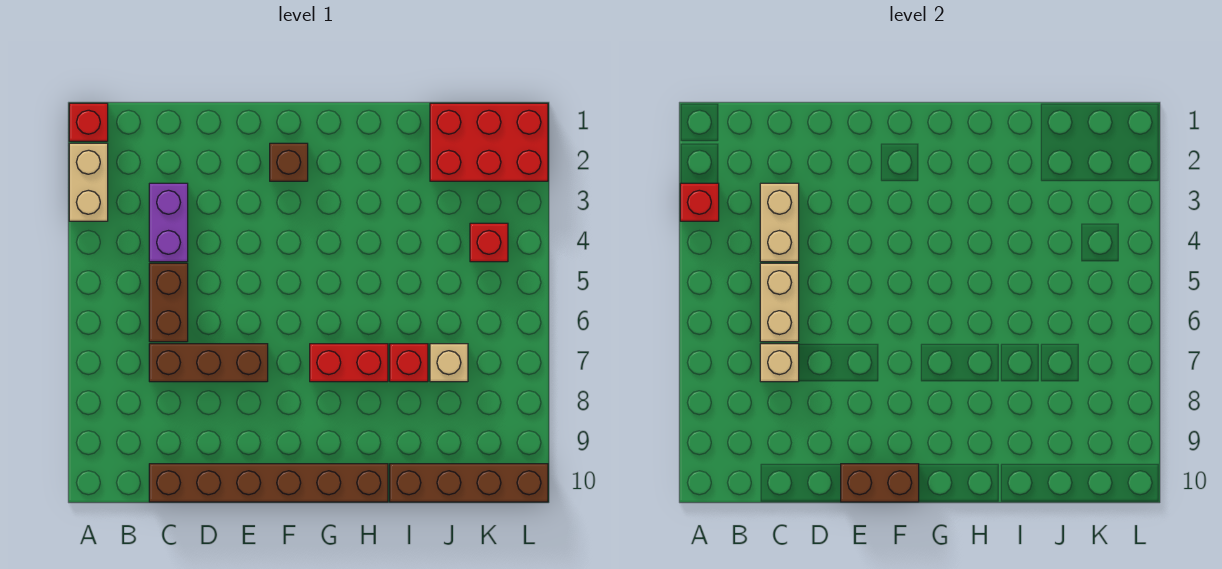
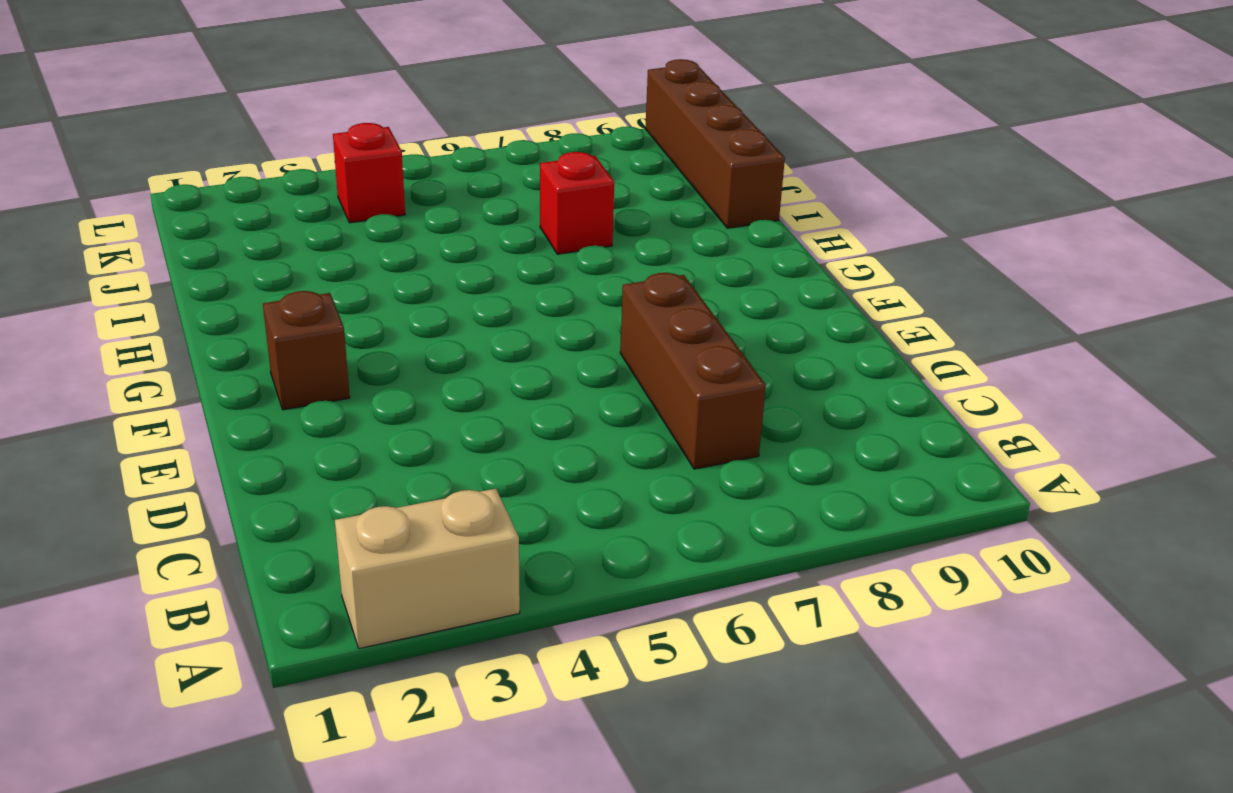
none -> red 1x1 brick [69,103,108,141]
none -> purple 1x2 brick [149,183,188,262]
none -> brown 1x2 brick [149,263,188,342]

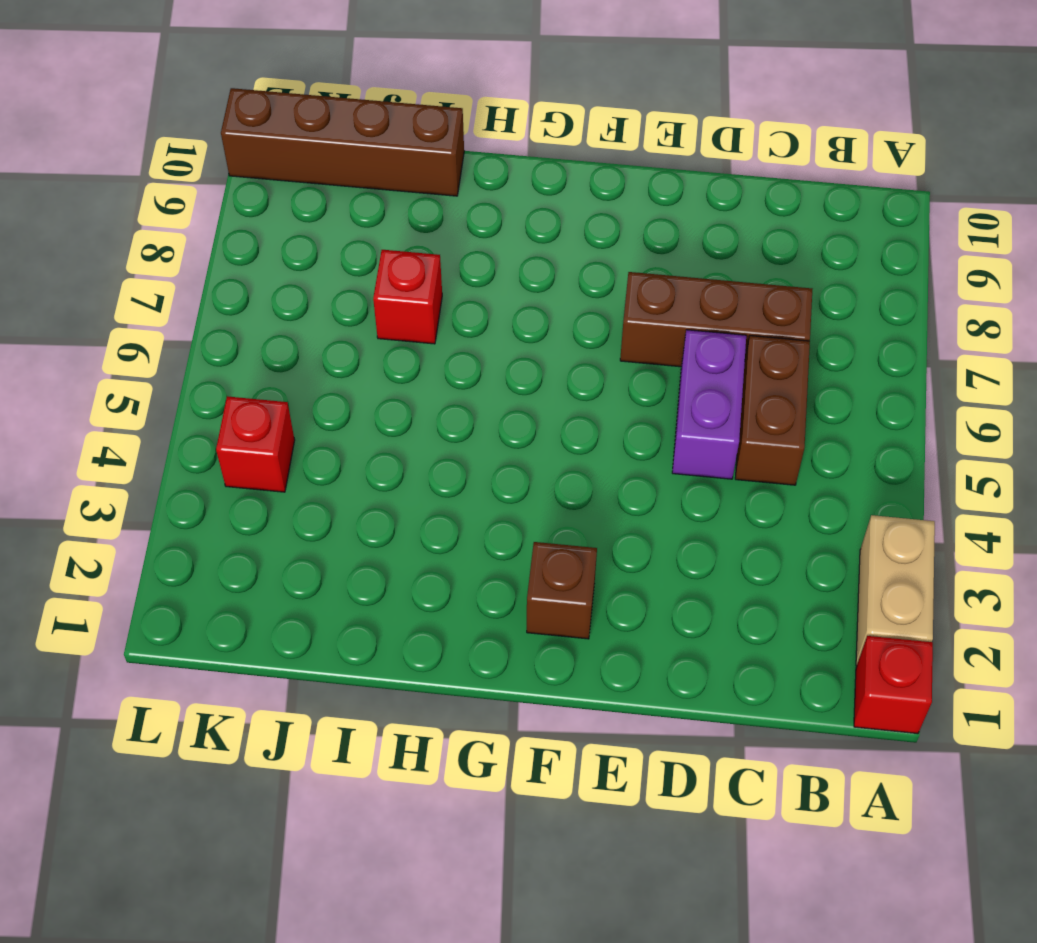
purple 1x2 brick [672,330,746,479] -> purple 1x2 brick moved to [149,183,188,262]
none -> brown 1x6 brick [149,464,388,502]
none -> red 1x2 brick [310,344,388,382]
none -> red 2x3 brick [430,103,548,181]

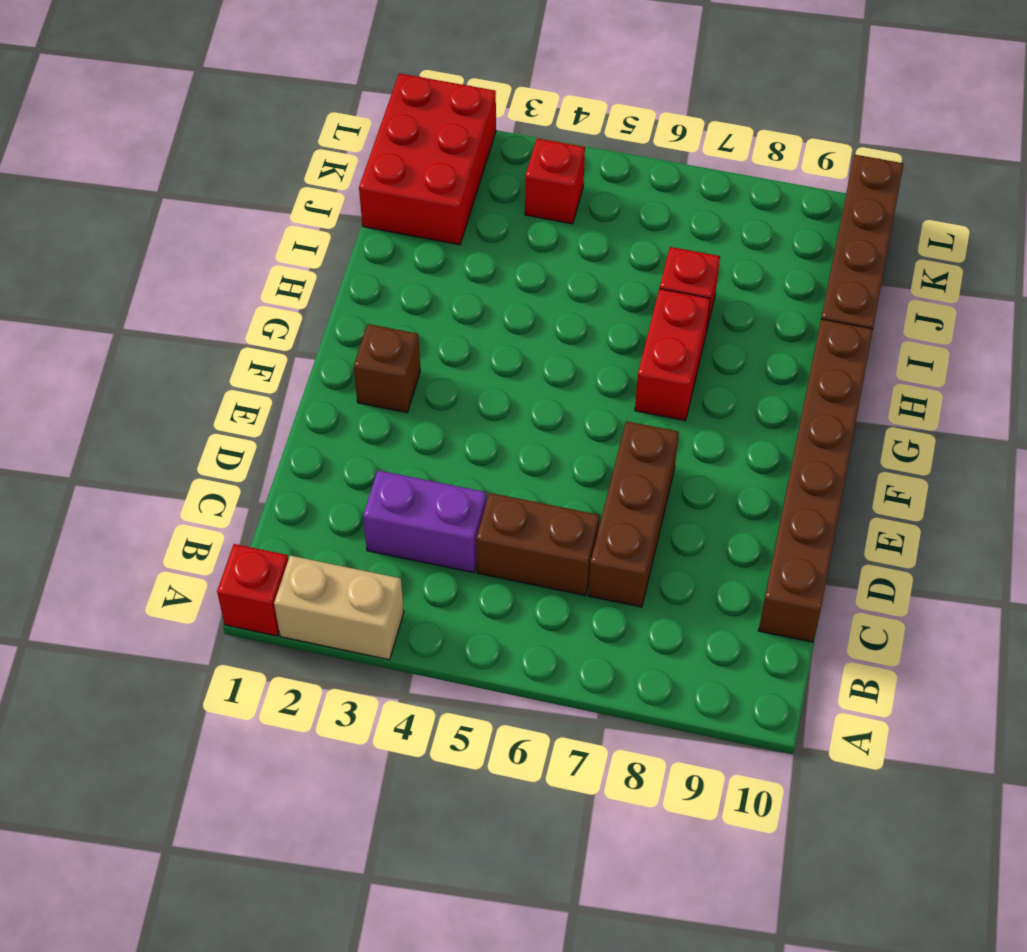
none -> tan 1x1 brick [430,344,468,382]
none -> red 1x1 brick [680,183,719,221]
none -> tan 1x2 brick [760,183,799,262]

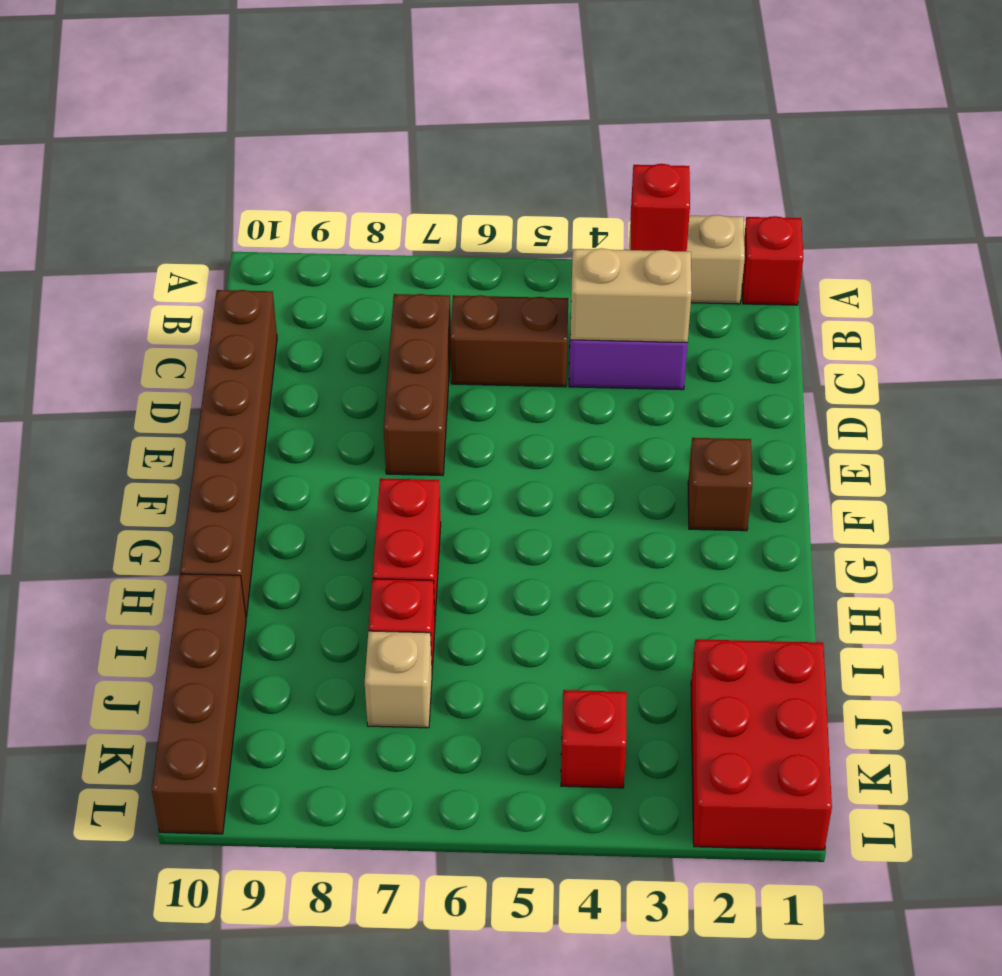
none -> tan 1x2 brick [760,263,799,342]
none -> tan 1x1 brick [760,344,799,382]
none -> brown 1x2 brick [841,464,919,502]

